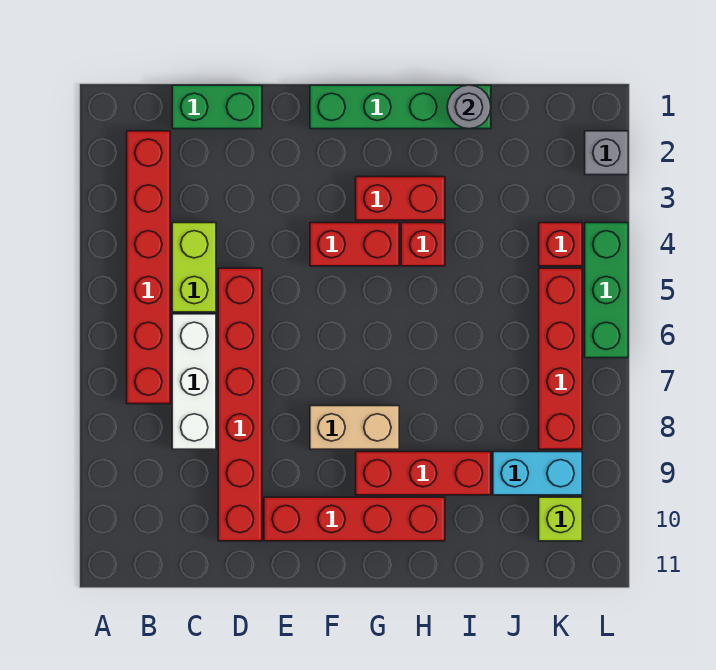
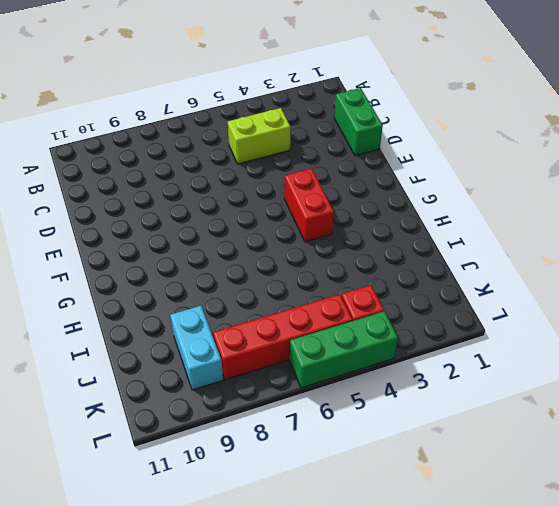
none -> red 1x6 brick [127,131,170,404]
none -> white 1x3 brick [172,314,216,449]
none -> red 1x6 brick [218,268,262,541]

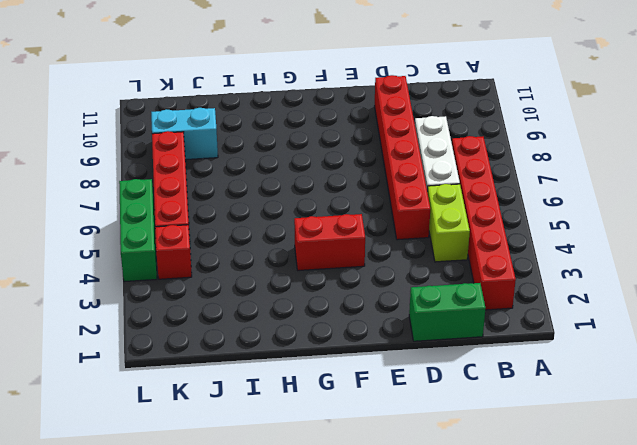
none -> red 1x4 brick [264,497,445,541]
none -> green 1x4 brick [310,85,491,129]
none -> tan 1x2 brick [310,406,399,449]

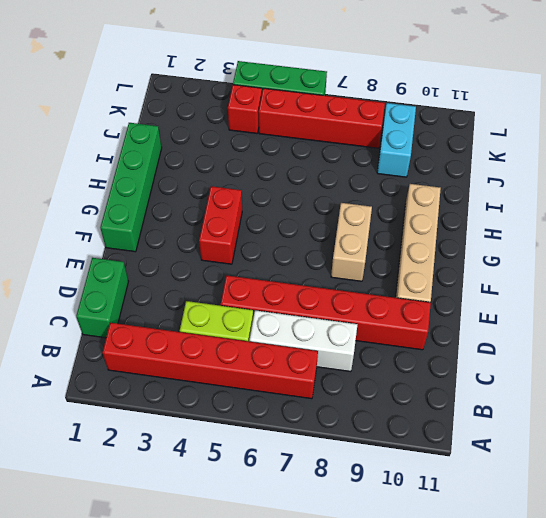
tan 1x4 brick [396,184,441,302] -> red 1x4 brick [264,497,445,541]
none -> red 1x2 brick [356,177,445,220]
none -> red 1x3 brick [356,452,491,495]
none -> red 1x1 brick [401,223,445,266]

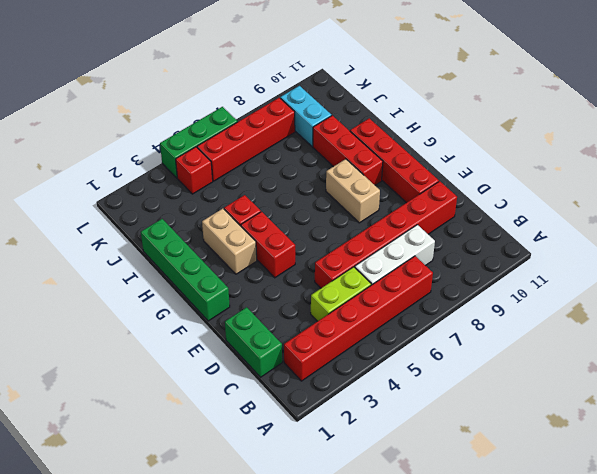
tan 1x2 brick [202,209,257,274] -> red 1x2 brick [356,177,445,220]
none -> lime 1x1 brick [539,497,582,541]
none -> grey 1x1 brick [585,131,628,175]
none -> grey 1x1 round brick [447,85,491,129]

